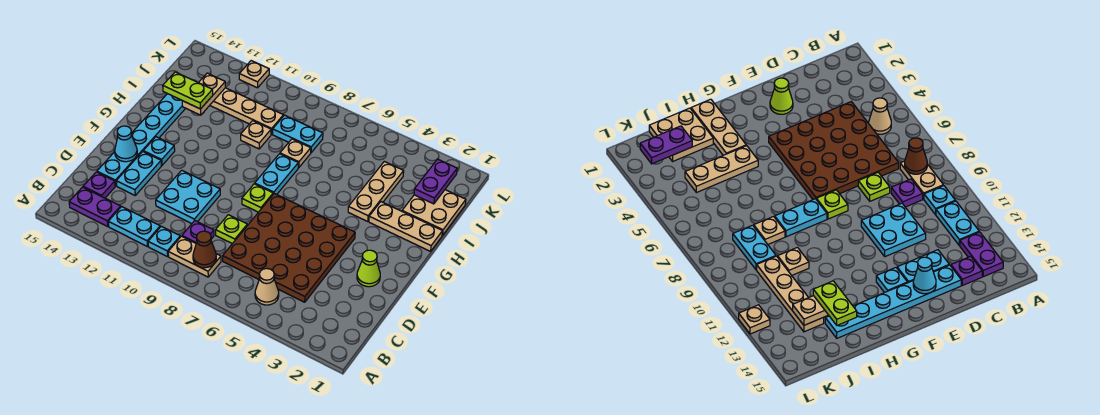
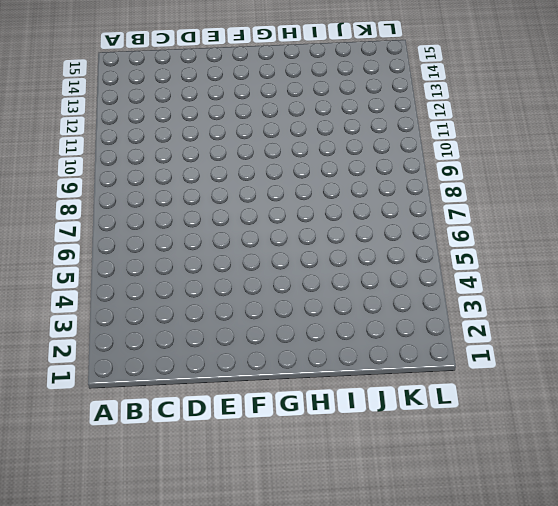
none -> tan 1x1 cone [255,269,279,305]
none -> tan 1x2 plate [168,236,221,277]
none -> cyan 1x1 plate [148,226,180,257]

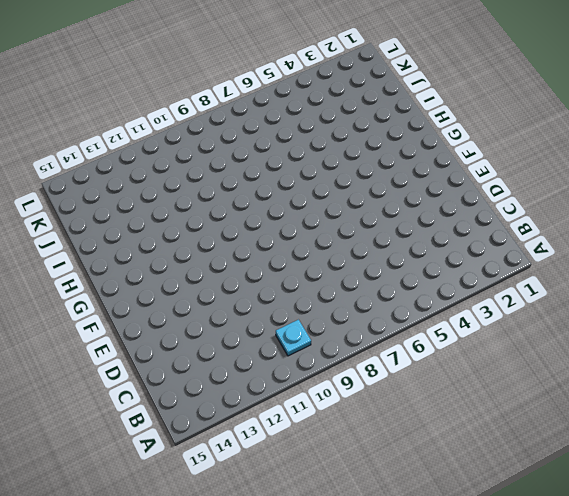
none -> tan 1x1 cone [255,269,279,305]
none -> tan 1x2 plate [168,236,221,277]
none -> cyan 1x2 plate [108,207,160,247]

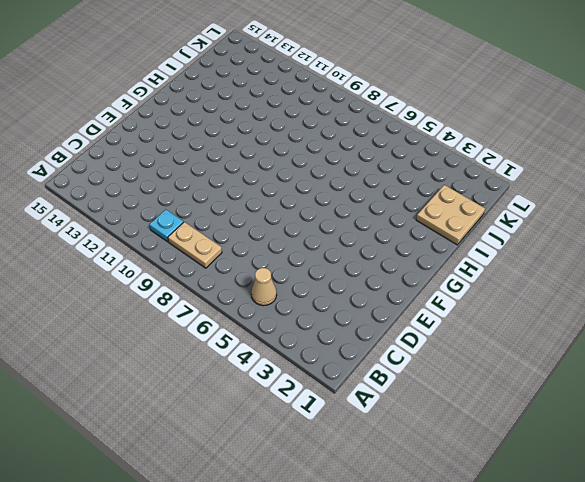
none -> cyan 1x2 plate [108,207,160,247]
none -> purple 1x2 plate [69,187,121,227]
none -> brown 4x4 plate [223,194,355,302]

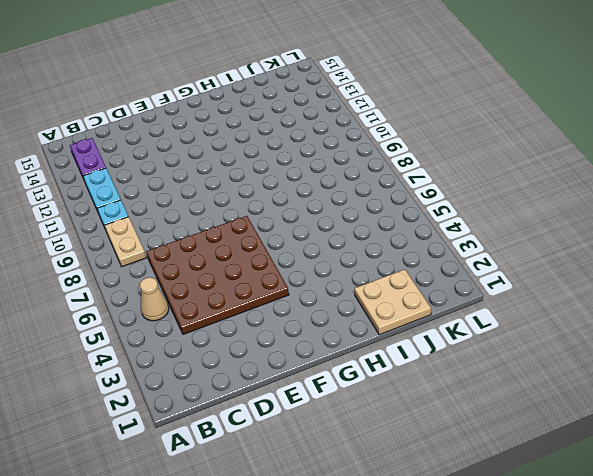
none -> purple 1x1 plate [182,221,214,243]
none -> purple 1x1 plate [83,172,115,198]
none -> lime 1x1 plate [216,215,247,244]

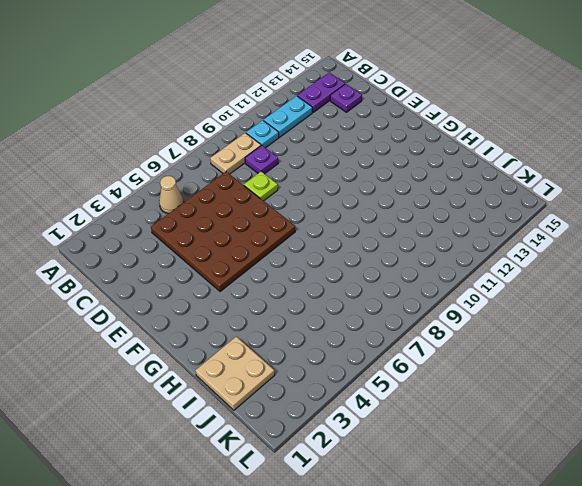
none -> cyan 2x2 plate [156,170,220,224]
none -> cyan 1x2 plate [116,152,161,195]
none -> cyan 1x6 plate [97,94,186,186]

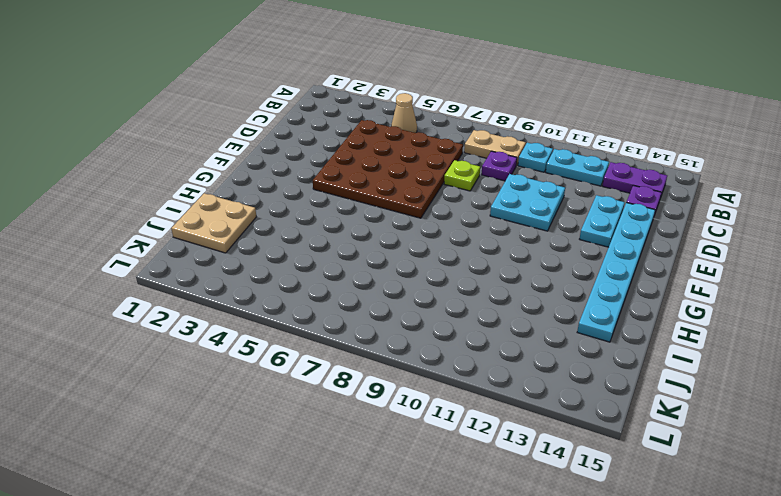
none -> lime 1x1 cone [357,250,380,287]
none -> lime 1x1 plate [242,184,273,212]
none -> cyan 1x1 plate [143,137,175,165]

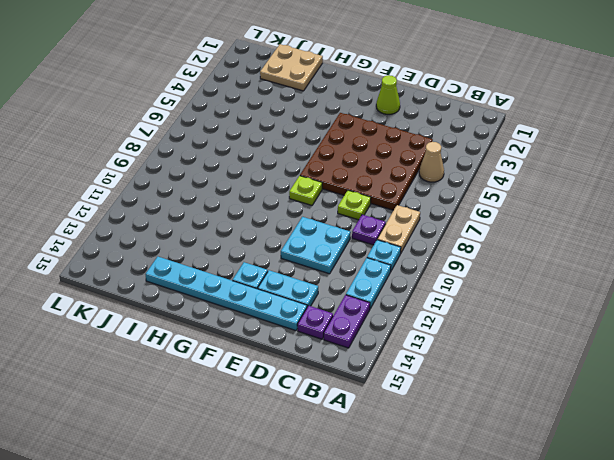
none -> cyan 1x2 plate [255,154,298,194]
none -> tan 1x3 plate [369,202,442,251]
none -> tan 1x3 plate [348,162,404,222]

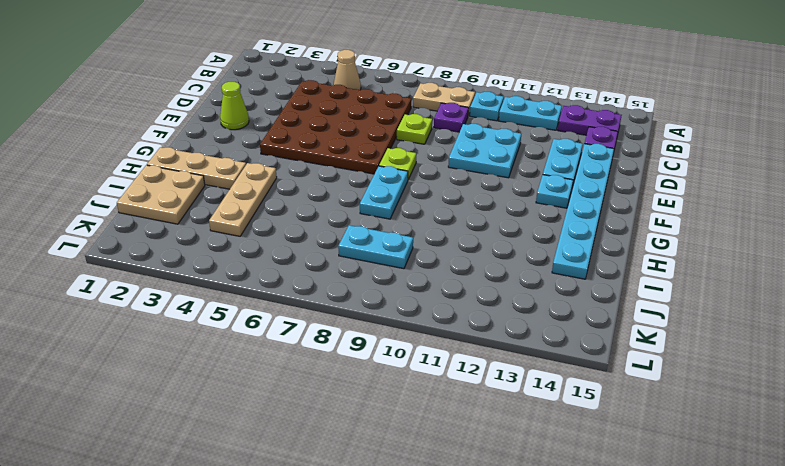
none -> tan 1x1 plate [280,139,311,168]
none -> tan 1x1 plate [241,121,271,149]
none -> tan 1x4 plate [210,88,283,134]

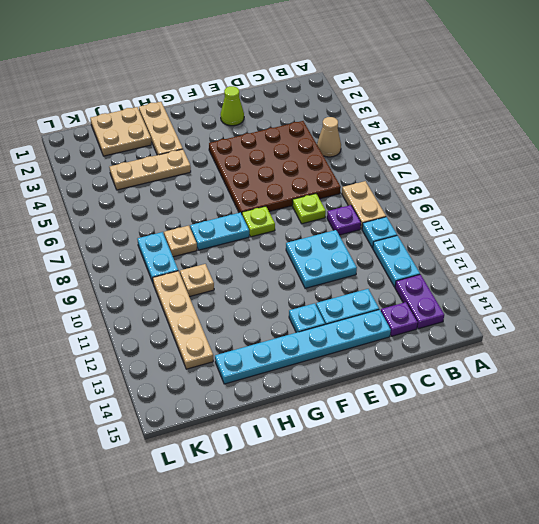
none -> tan 1x1 plate [239,61,269,88]
none -> brown 1x1 cone [193,231,216,268]
none -> cyan 1x1 cone [115,126,137,162]

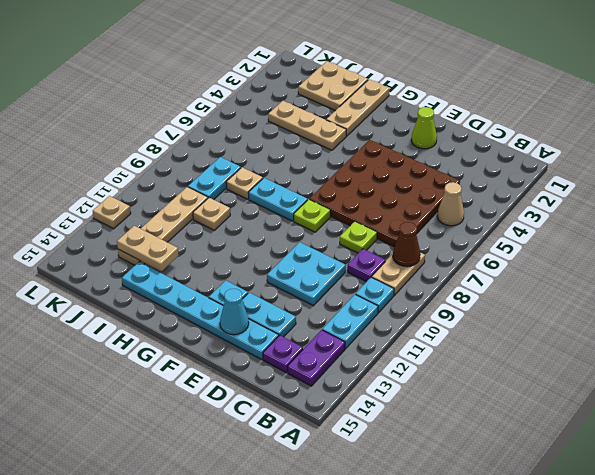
none -> purple 1x2 plate [414,159,457,204]
none -> lime 1x2 plate [163,72,213,109]

